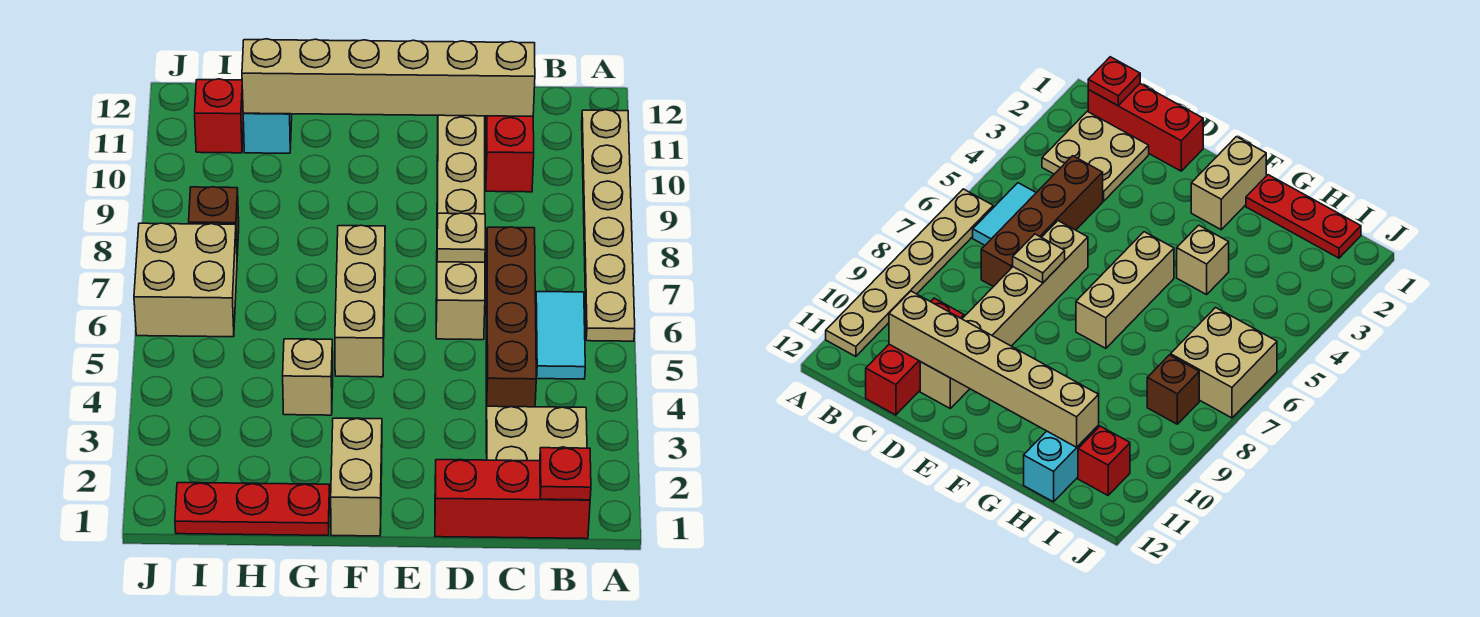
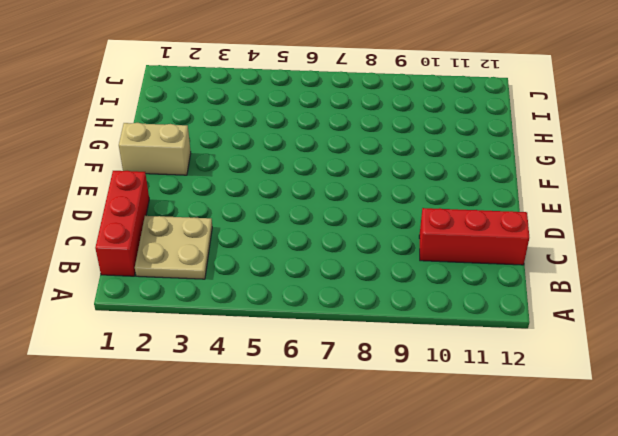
none -> tan 1x6 plate [582,110,635,341]
none -> cyan 1x2 tile [536,292,585,379]
none -> brown 1x4 brick [486,227,536,416]

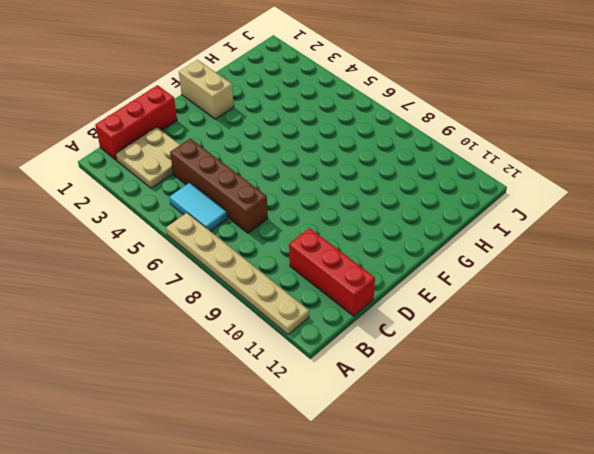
none -> tan 1x6 brick [436,115,485,340]
none -> tan 1x3 brick [335,225,385,377]
none -> red 1x3 plate [175,483,330,535]

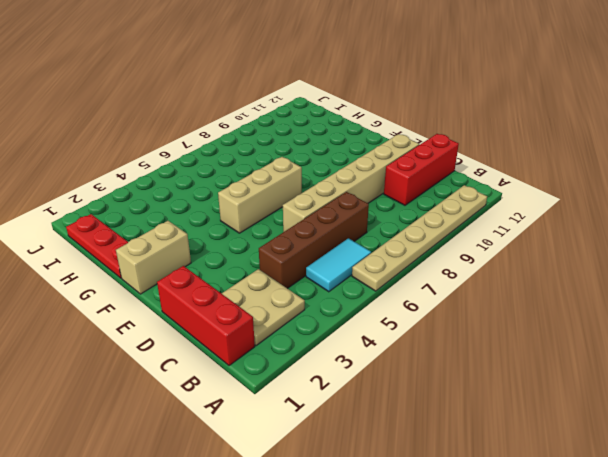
none -> tan 1x1 brick [283,339,333,415]
none -> cyan 1x2 brick [243,113,292,153]
none -> tan 2x2 brick [134,223,237,337]

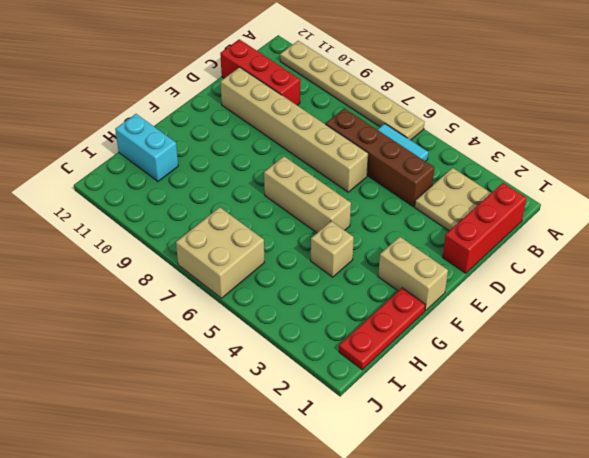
none -> brown 1x1 brick [189,187,239,256]
none -> red 1x1 brick [195,79,244,153]
none -> red 1x1 plate [540,448,591,500]

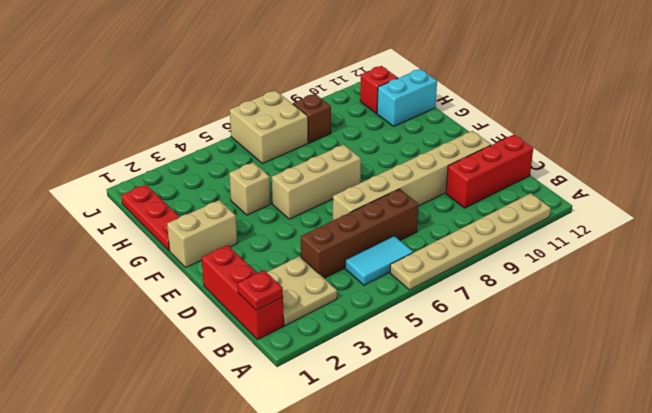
none -> tan 1x6 brick [242,39,535,116]
none -> tan 1x1 plate [437,213,485,262]

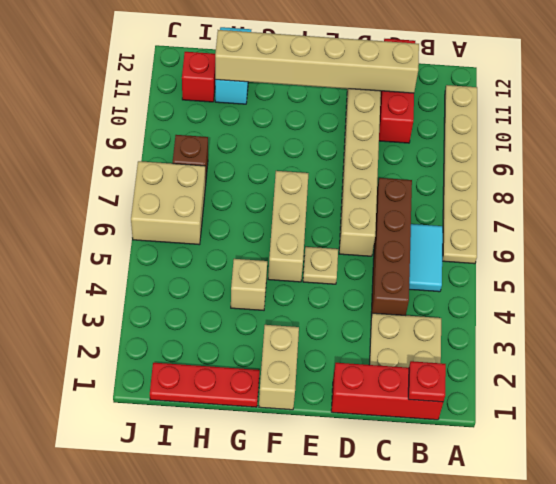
tan 1x1 plate [303,247,338,284] -> tan 1x1 plate moved to [437,213,485,262]

